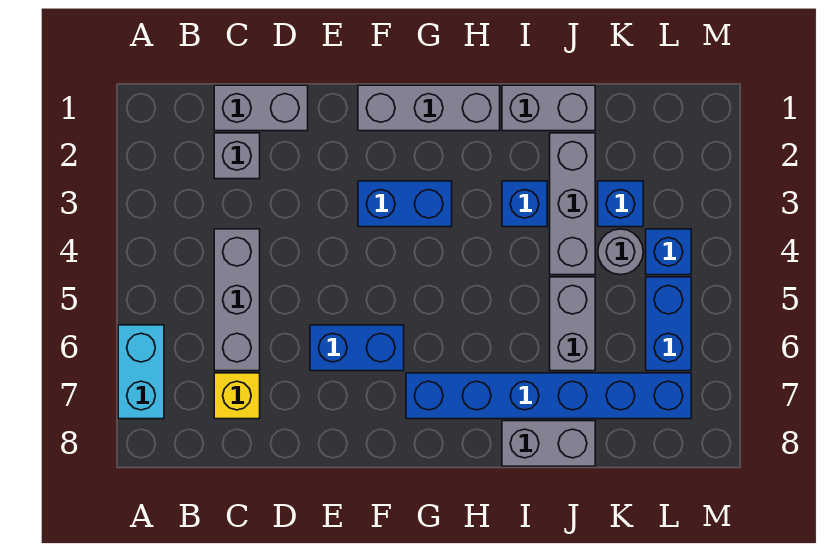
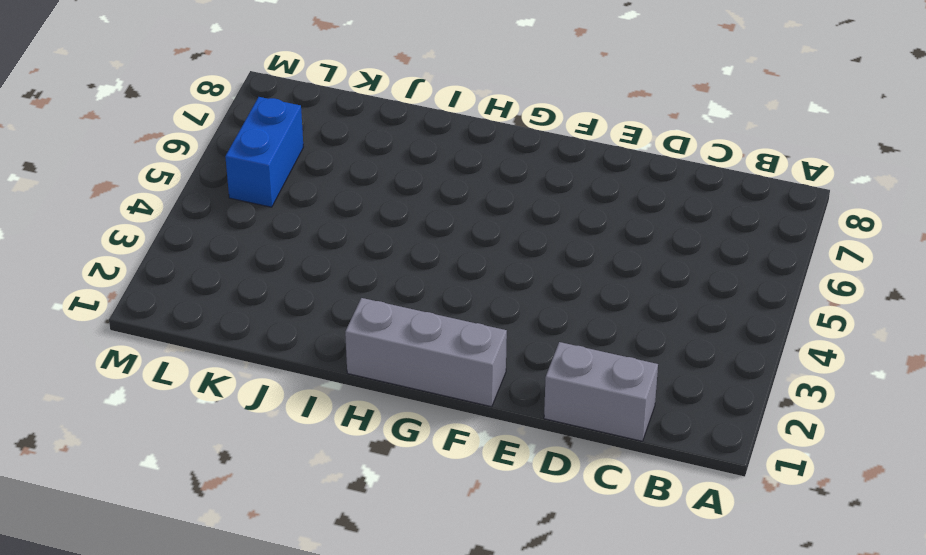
none -> cyan 1x2 brick [118,325,164,419]
none -> grey 1x1 brick [214,133,260,179]
none -> grey 1x3 brick [214,229,260,371]

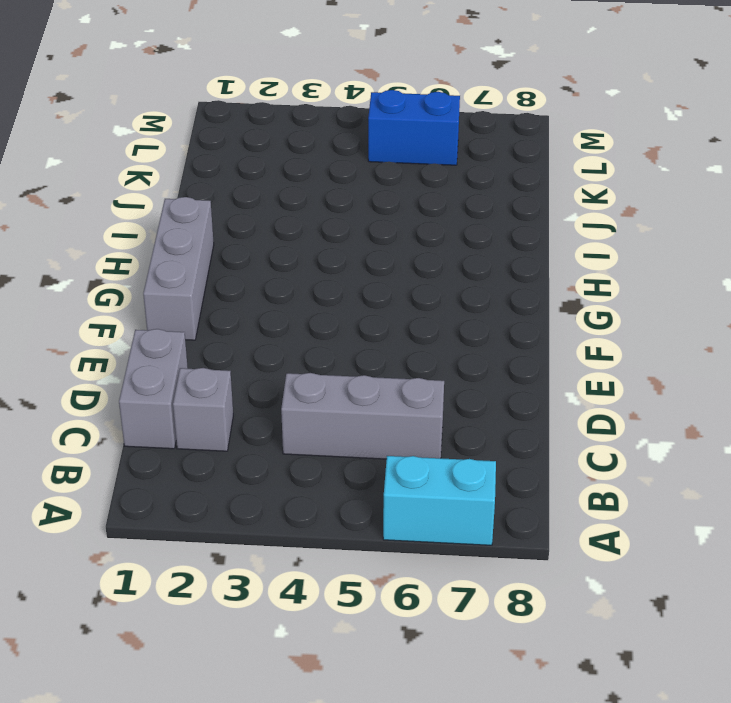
none -> yellow 1x1 brick [214,373,260,419]
none -> blue 1x2 brick [310,325,404,371]
none -> blue 1x2 brick [358,181,452,227]

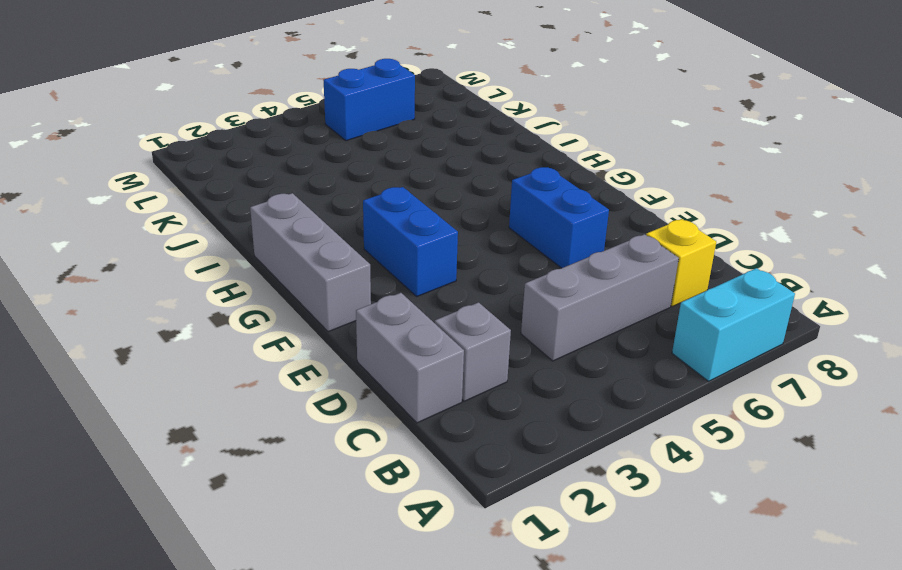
none -> blue 1x6 brick [406,373,691,419]
none -> grey 1x2 brick [502,85,595,131]
none -> blue 1x1 brick [502,181,547,227]

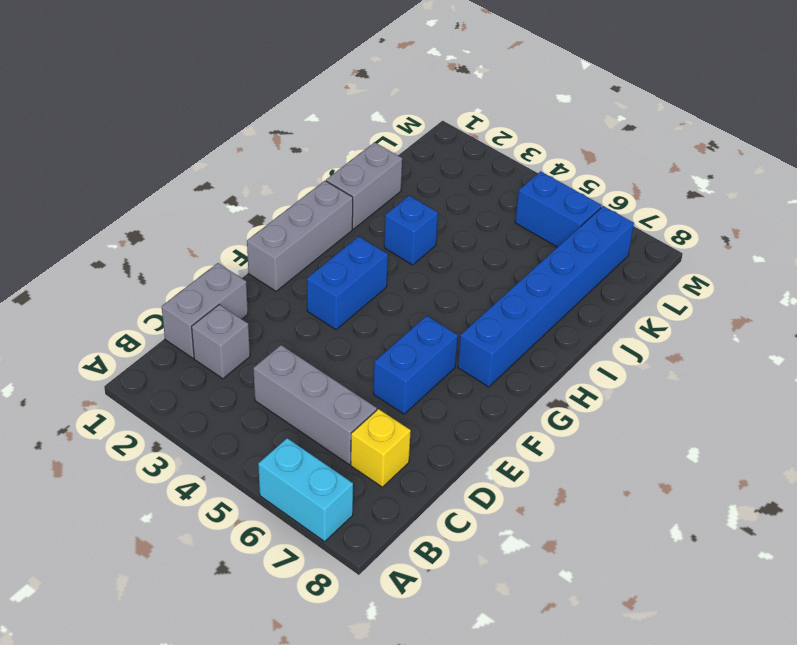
none -> grey 1x2 brick [502,421,595,466]
none -> grey 1x3 brick [550,133,595,275]
none -> grey 1x2 brick [550,277,595,371]

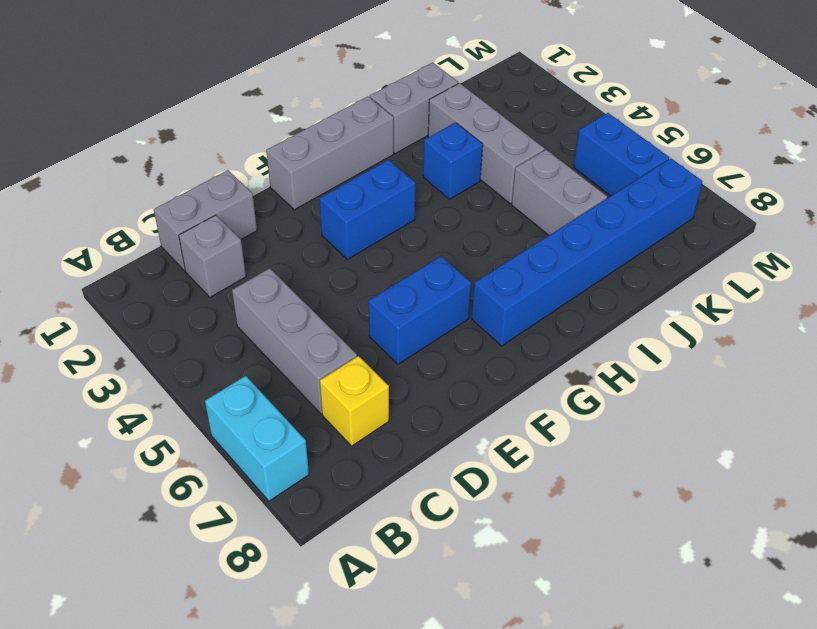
none -> grey 1x2 brick [502,421,595,466]
none -> blue 1x1 brick [598,181,643,227]
none -> grey 1x1 round brick [598,229,643,275]

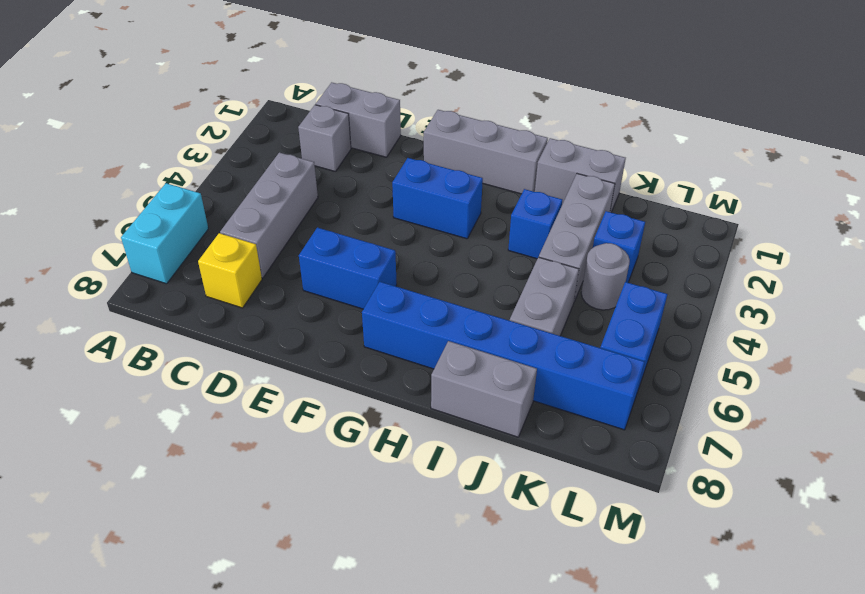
none -> blue 1x1 brick [646,229,691,275]

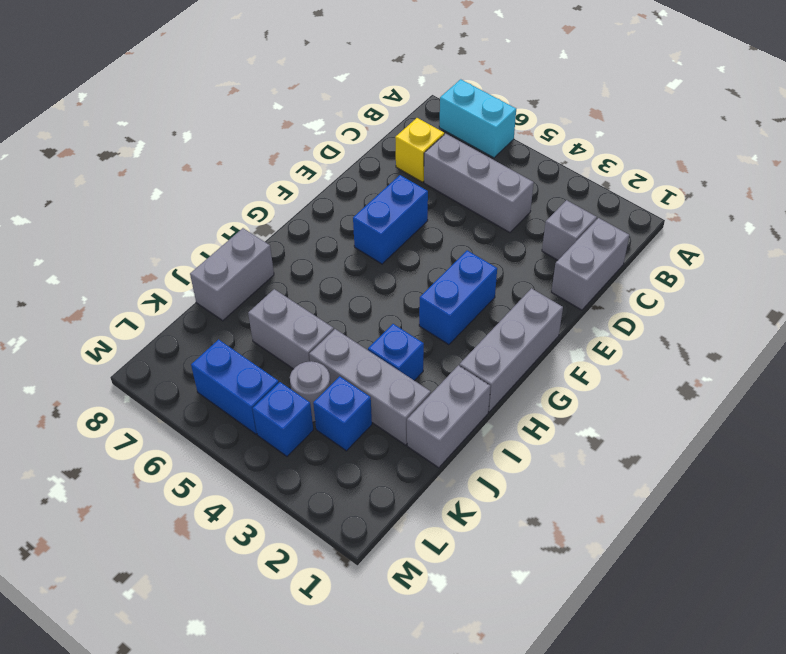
none -> blue 1x6 brick [406,373,691,419]

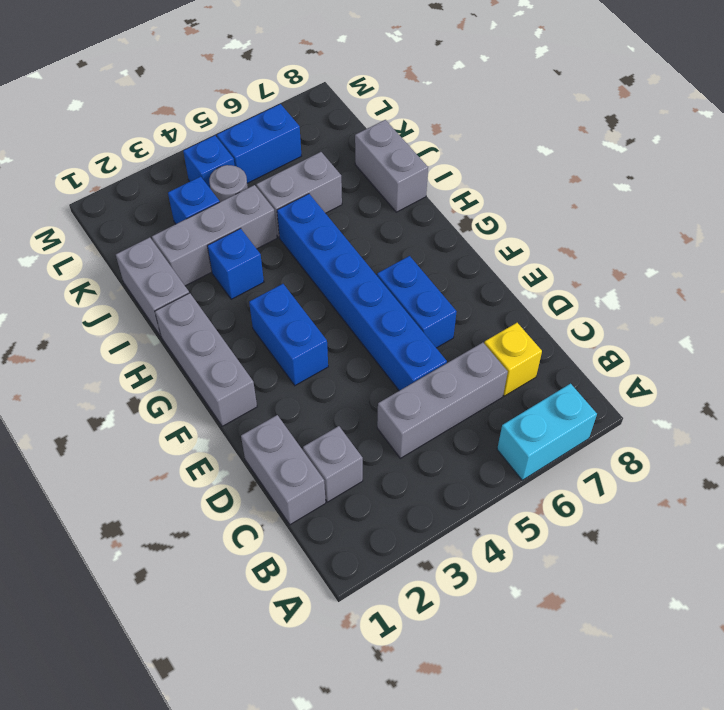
blue 1x6 brick [277,194,447,391] -> blue 1x6 brick moved to [406,373,691,419]

